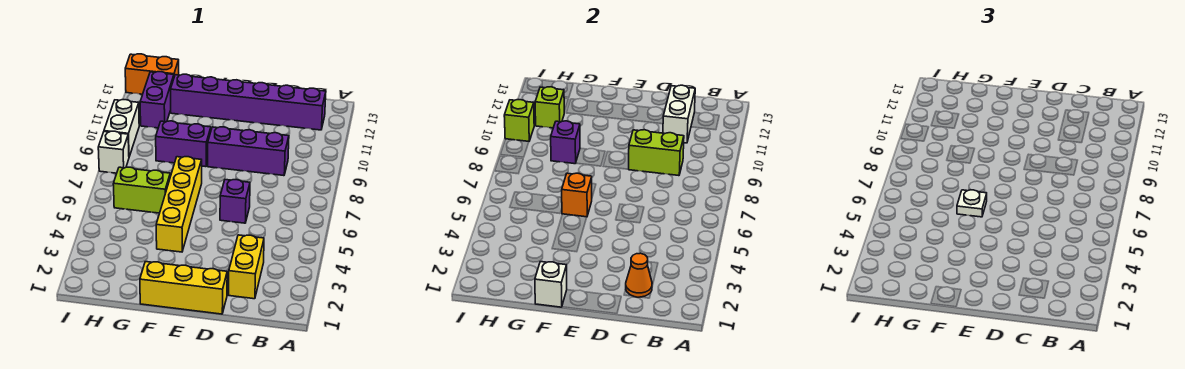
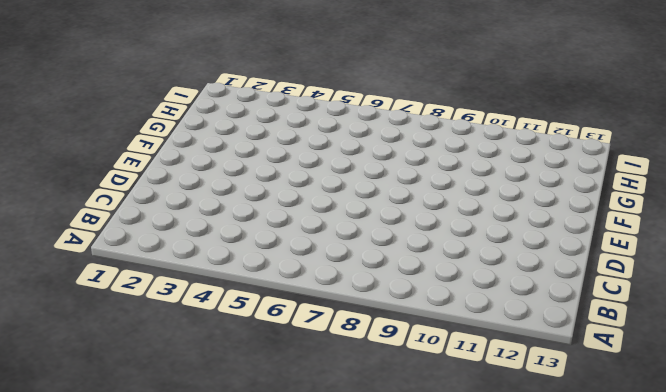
none -> purple 1x6 brick [171,74,326,130]
none -> yellow 1x2 brick [229,235,264,299]
none -> purple 1x3 brick [208,127,289,176]

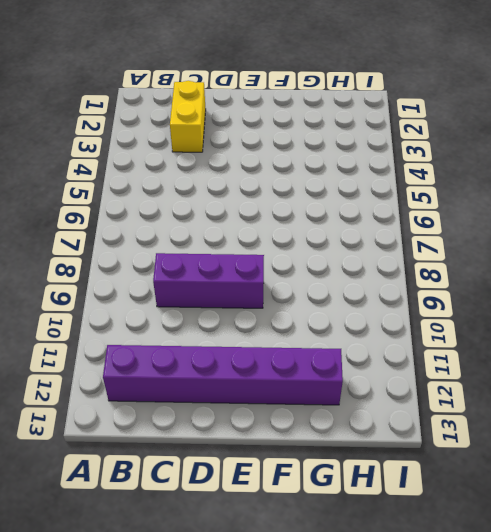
none -> yellow 1x3 brick [140,262,227,314]
none -> purple 1x1 brick [220,180,250,223]
none -> yellow 1x4 brick [156,157,202,252]

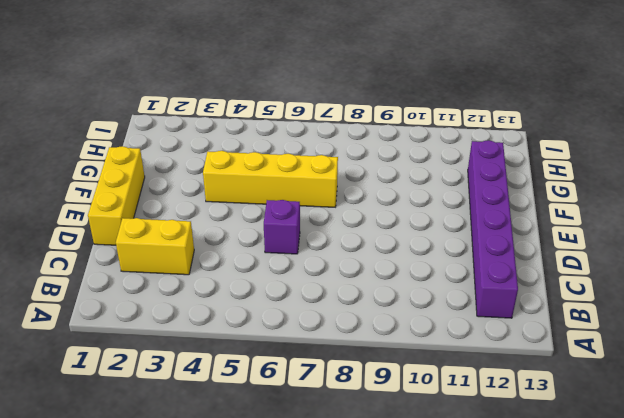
none -> purple 1x3 brick [208,127,289,176]
none -> purple 1x2 brick [156,121,211,167]
none -> lime 1x2 brick [113,167,170,213]

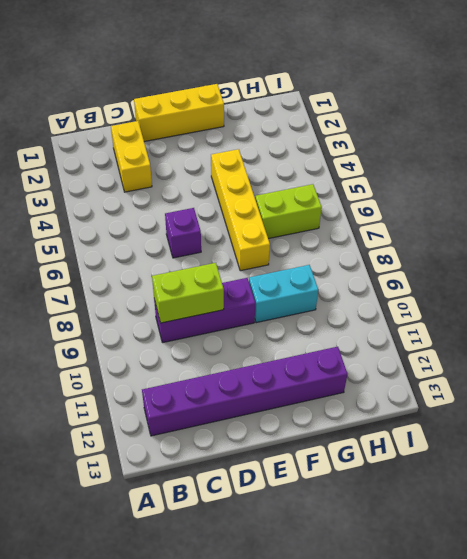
cyan 1x2 brick [249,265,318,323] -> purple 1x2 brick [156,121,211,167]
none -> purple 1x2 brick [140,72,174,128]
none -> orange 1x2 brick [125,54,179,94]
none -> white 1x1 brick [98,131,129,173]

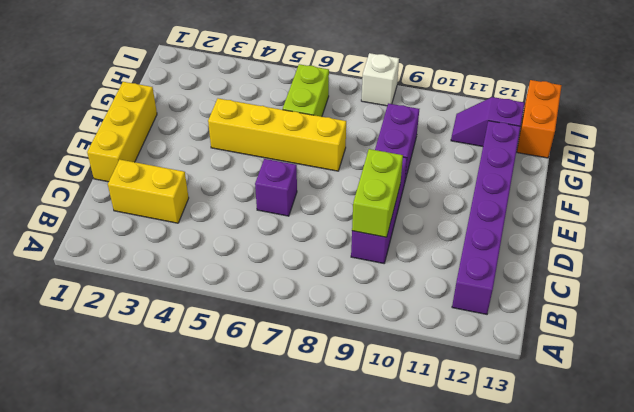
purple 1x2 slope [451,97,525,147] -> purple 1x2 brick [140,72,174,128]
none -> white 1x2 brick [104,100,139,157]
none -> orange 1x1 cone [626,253,652,297]
none -> white 1x2 brick [663,85,695,143]

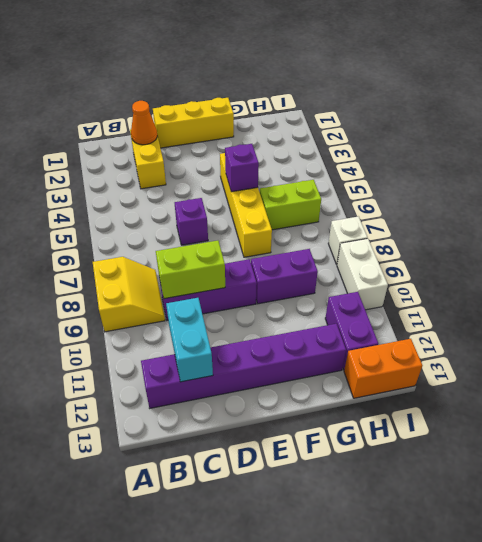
yellow 2x2 slope [93,257,165,332] -> none
cyan 1x2 brick [166,298,213,382] -> white 1x2 brick [663,85,695,143]
purple 1x1 brick [225,144,259,192] -> purple 1x1 brick moved to [551,121,580,164]
none -> white 1x1 brick [535,262,567,307]
none -> orange 1x1 brick [562,173,592,217]
none -> lime 1x1 brick [535,87,564,128]

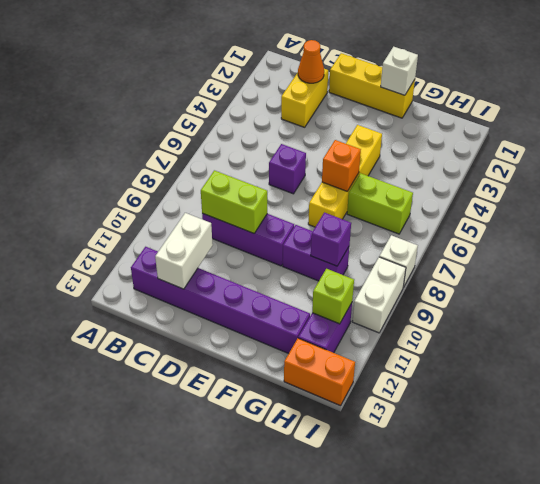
none -> lime 1x1 brick [504,100,534,141]
none -> white 1x1 plate [957,190,987,217]

